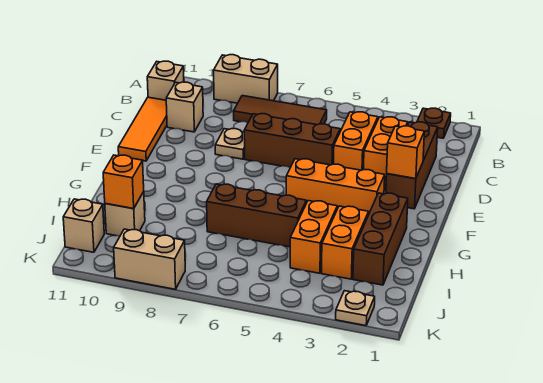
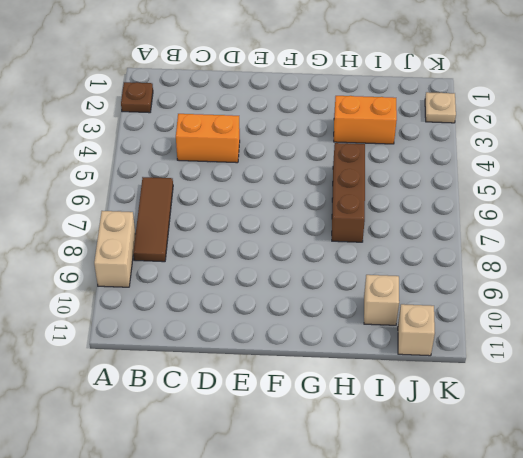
none -> tan 1x1 brick [147,61,184,100]
none -> brown 1x3 brick [386,122,438,209]
none -> orange 1x2 brick [364,117,408,184]

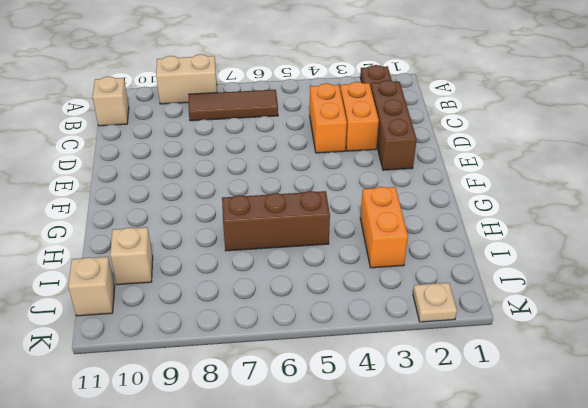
none -> tan 1x1 brick [166,82,203,132]
none -> orange 1x3 tile [118,97,167,161]
none -> brown 1x3 brick [244,114,340,168]

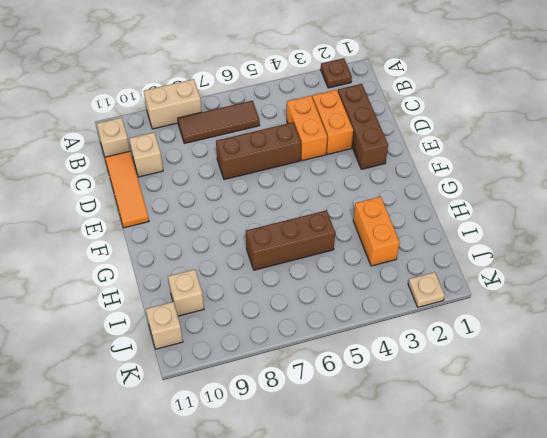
none -> tan 1x1 plate [215,129,245,159]
none -> orange 1x3 brick [286,159,385,213]
none -> brown 1x3 brick [353,193,408,285]

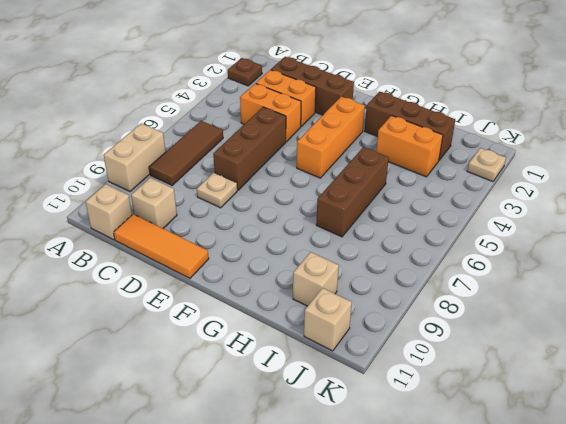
none -> orange 1x2 brick [290,201,337,273]
none -> tan 1x2 brick [114,229,185,289]
none -> orange 1x1 brick [387,126,424,179]

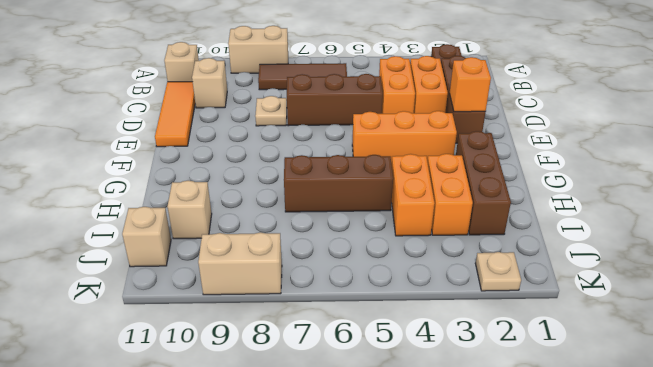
none -> orange 1x1 brick [103,155,144,209]

